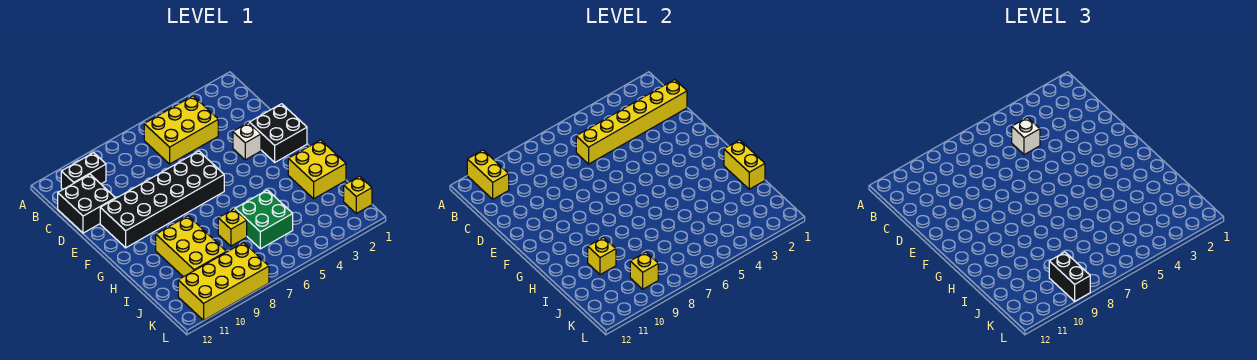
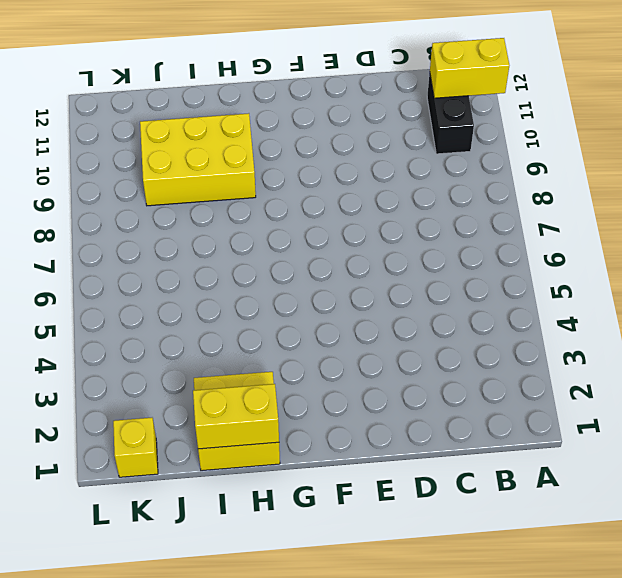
none -> yellow 2x3 brick [144,96,218,164]
none -> black 2x2 brick [58,174,115,233]
none -> black 2x2 brick [249,104,307,162]

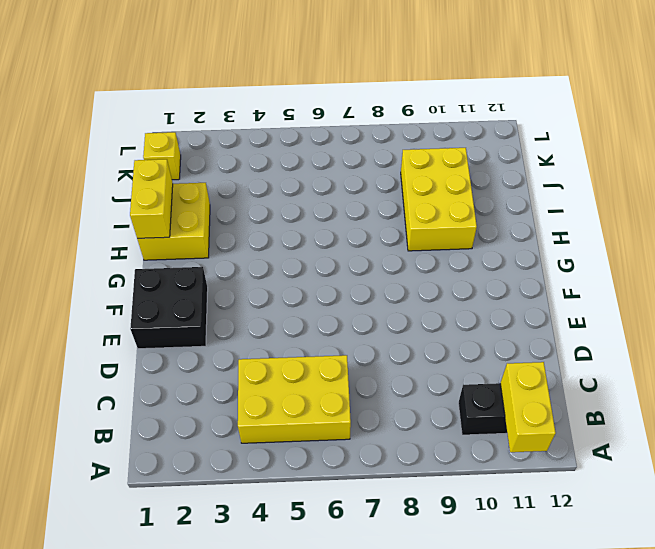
none -> black 2x2 brick [58,174,115,233]
none -> white 1x1 brick [233,123,261,160]
none -> black 2x6 brick [100,151,224,248]

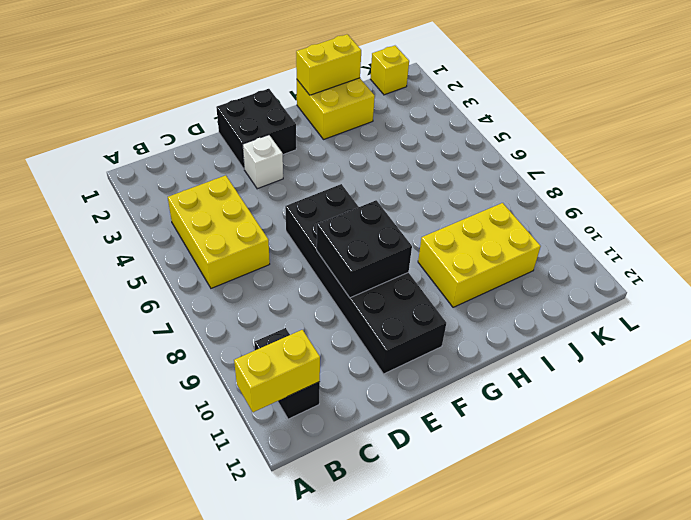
black 2x2 brick [317,200,412,298] -> black 2x2 brick moved to [58,174,115,233]
none -> green 2x2 brick [235,190,293,249]
none -> yellow 1x1 brick [218,209,247,246]
none -> yellow 2x4 brick [178,243,269,320]

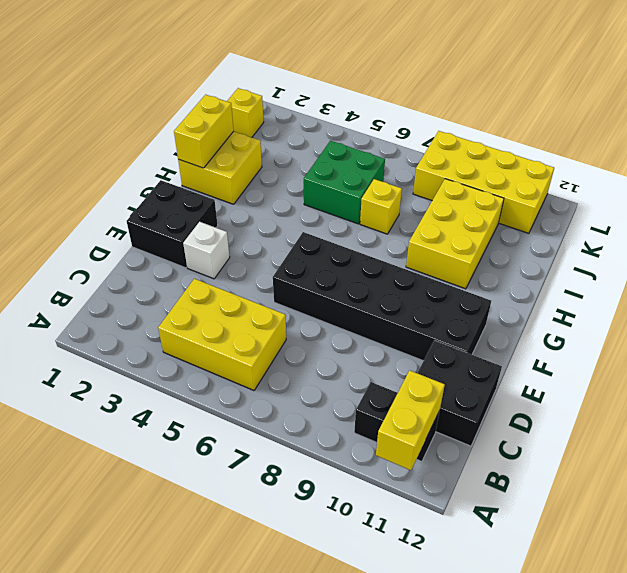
none -> yellow 1x6 brick [576,80,687,164]
none -> yellow 1x1 brick [588,237,616,275]
none -> yellow 1x1 brick [630,252,658,289]

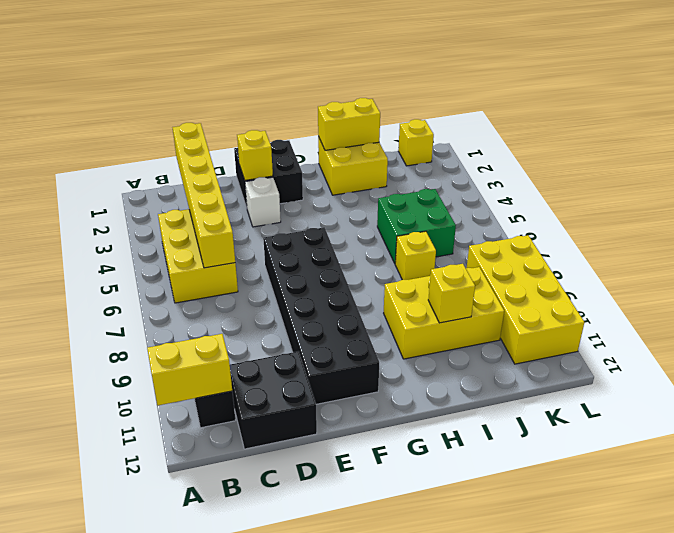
yellow 1x1 brick [237,130,273,180] -> yellow 1x1 brick moved to [630,252,658,289]
none -> white 1x1 brick [1012,117,1040,155]
none -> black 1x2 brick [1049,252,1090,301]

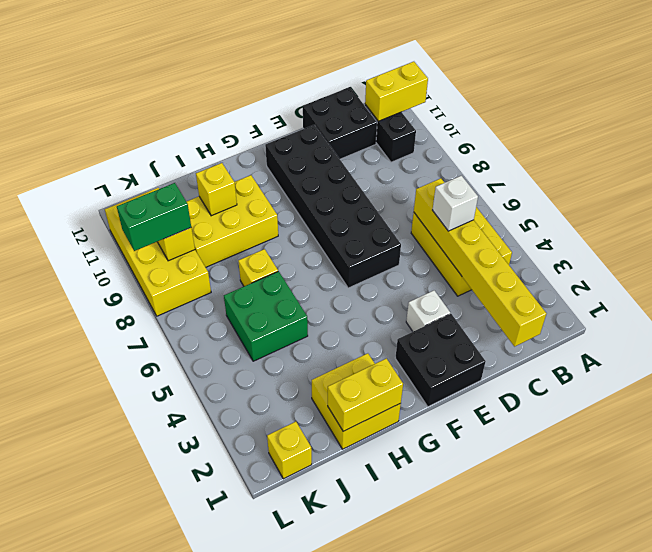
green 1x2 brick [117,183,191,251] -> black 1x2 brick [1049,252,1090,301]

